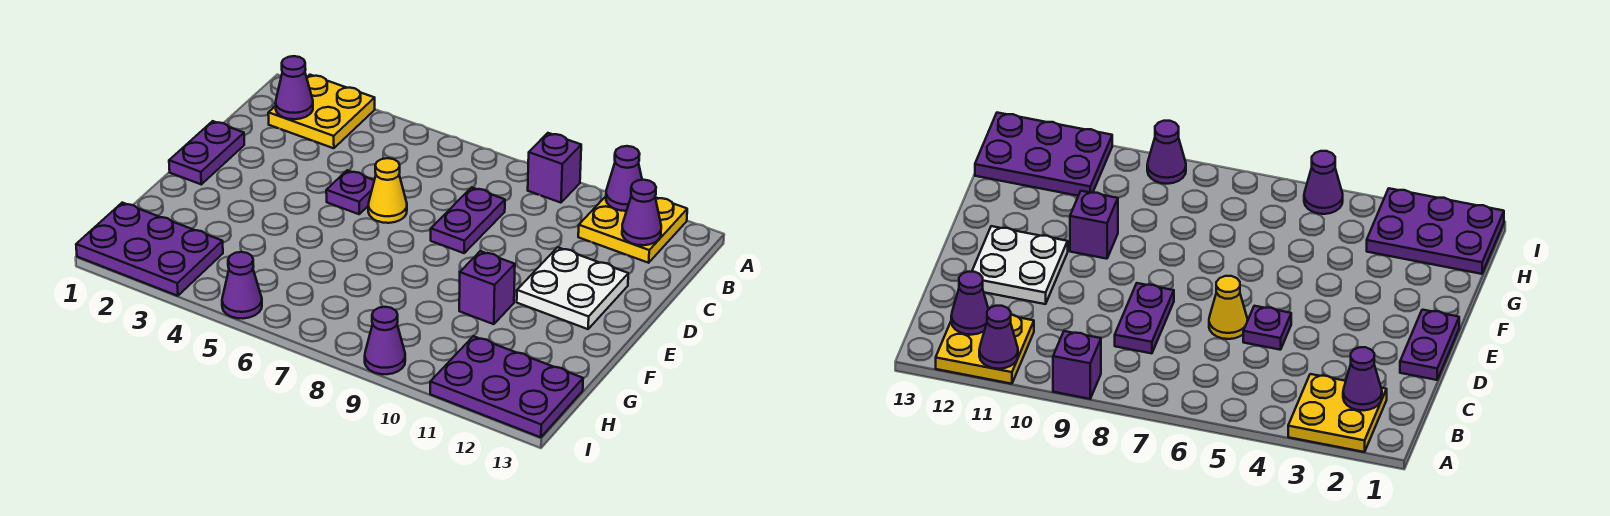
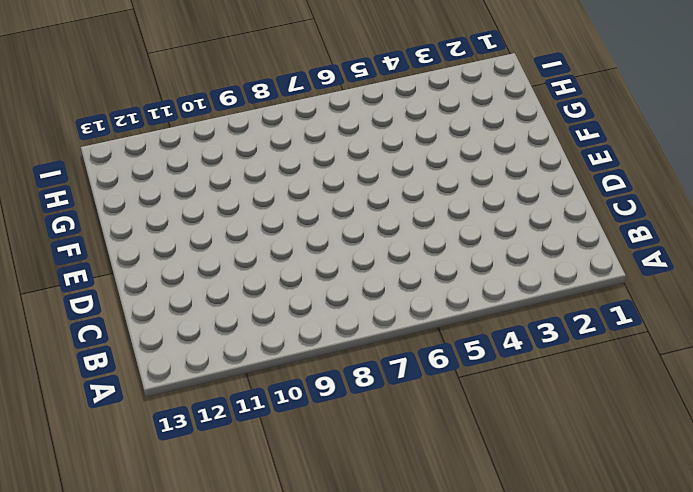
none -> yellow 2x2 plate [268,75,375,148]
none -> purple 1x1 brick [528,133,581,203]
none -> yellow 2x2 plate [578,196,687,263]

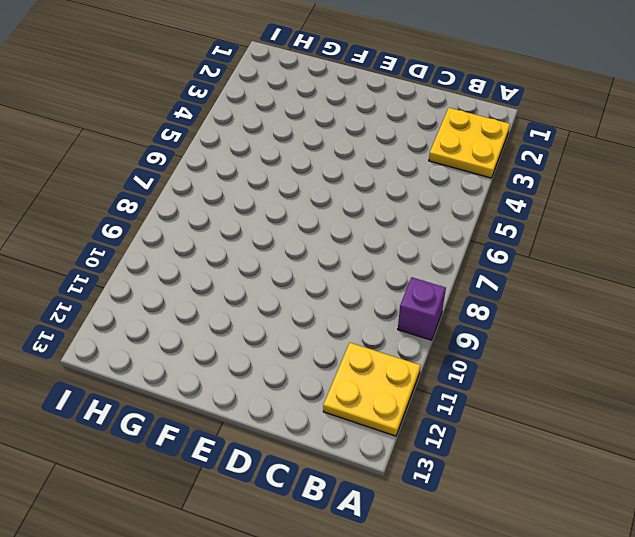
none -> purple 1x2 plate [431,187,505,253]
none -> purple 1x2 plate [169,121,244,184]
none -> purple 1x1 plate [326,170,374,214]

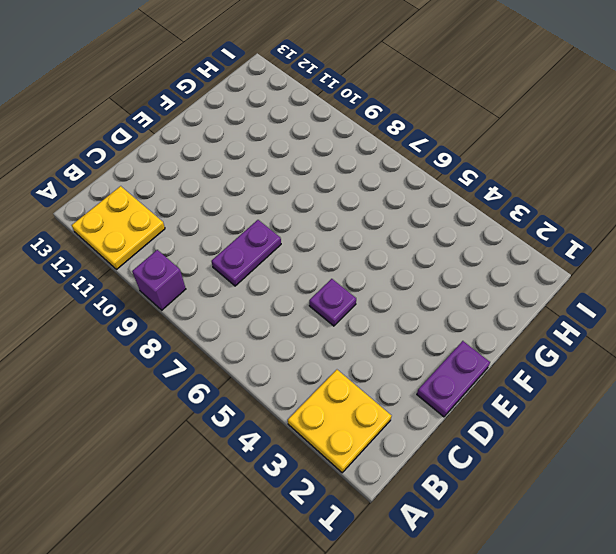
none -> yellow 1x1 cone [368,158,407,223]
none -> white 2x2 plate [517,247,628,329]
none -> purple 1x1 brick [459,251,515,324]

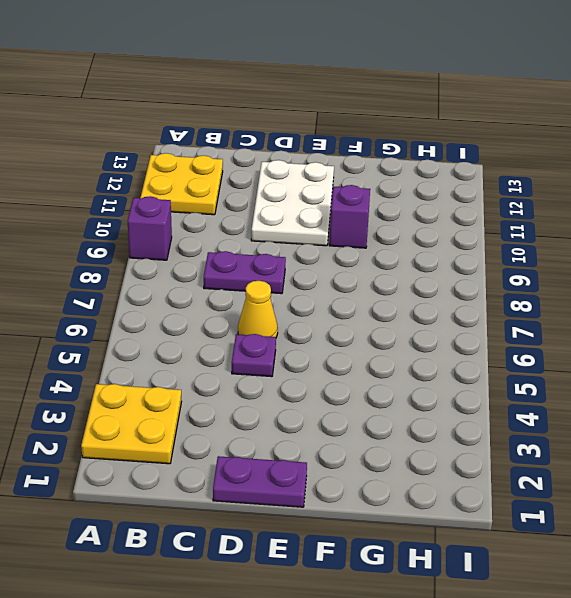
white 2x3 plate [251,160,334,246] -> white 2x2 plate [517,247,628,329]
none -> purple 2x3 plate [76,203,223,296]
none -> purple 2x3 plate [430,336,583,437]
none -> purple 1x1 cone [222,252,262,319]

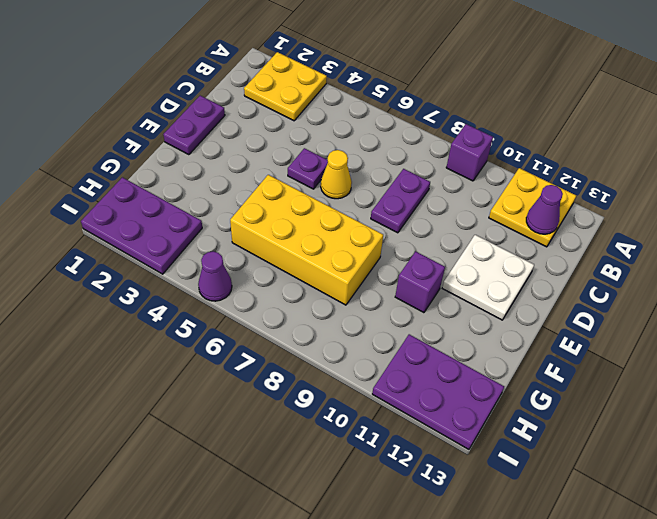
yellow 2x4 brick [230,175,383,305] -> none
none -> purple 1x1 cone [365,307,405,374]
none -> purple 1x1 cone [606,146,642,211]
none -> purple 1x1 cone [276,56,313,119]

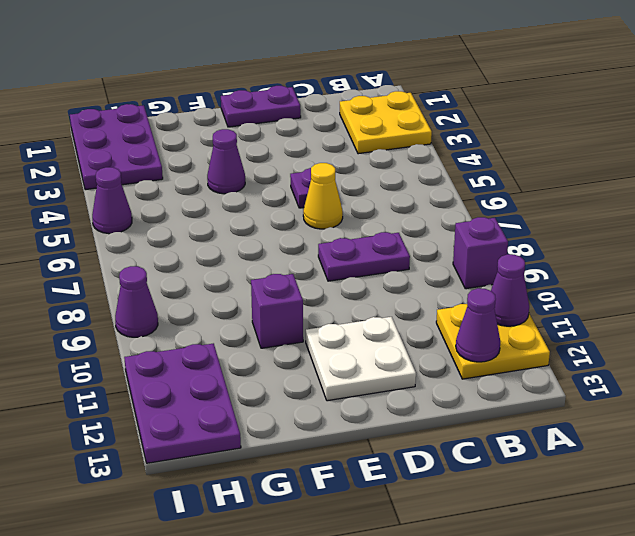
purple 1x1 cone [207,129,245,194] -> purple 1x1 cone moved to [276,56,313,119]

